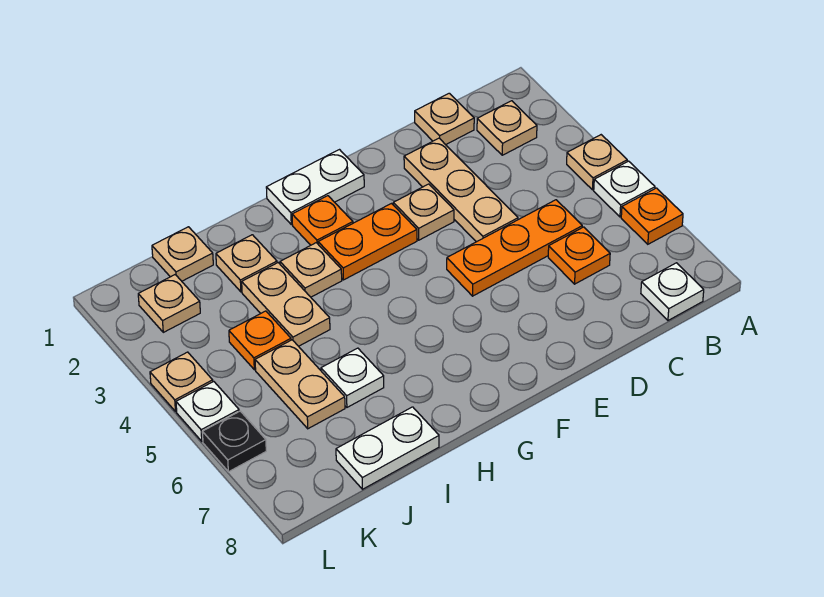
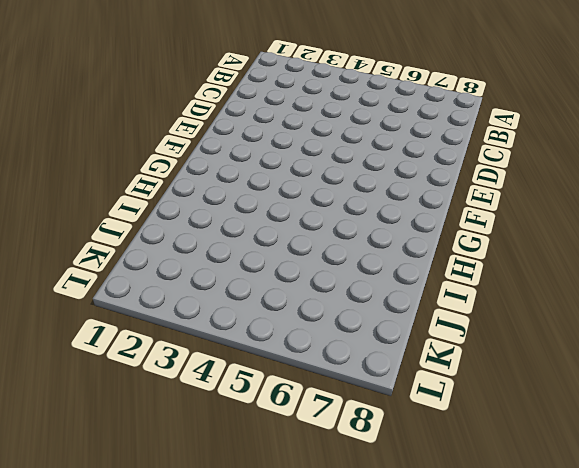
none -> tan 1x1 plate [567,135,627,190]
none -> white 1x1 plate [594,161,655,217]
none -> orange 1x1 plate [621,188,683,244]

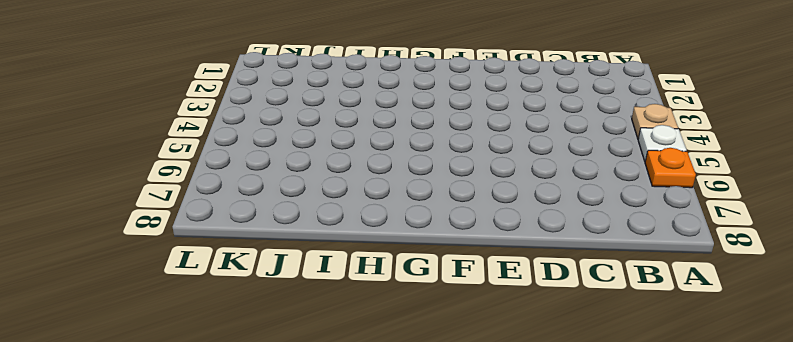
none -> tan 1x1 plate [477,101,537,155]
none -> white 1x1 plate [641,263,704,320]
none -> tan 1x1 plate [415,93,474,145]

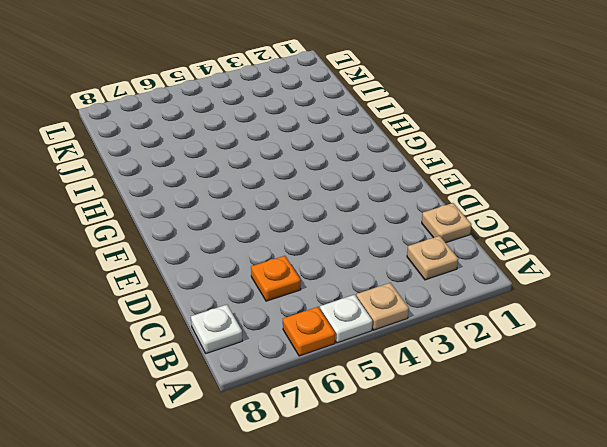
none -> orange 1x3 plate [447,200,582,296]
none -> tan 1x3 plate [404,138,518,242]
none -> tan 1x1 plate [393,184,454,240]

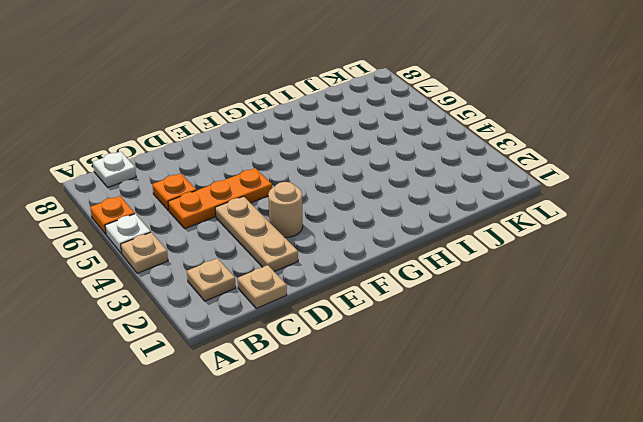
tan 1x1 round brick [268,182,303,237] -> tan 1x1 plate [393,184,454,240]
none -> white 1x2 plate [266,150,364,224]
none -> orange 1x2 plate [318,204,417,280]
none -> orange 1x1 plate [292,196,353,245]

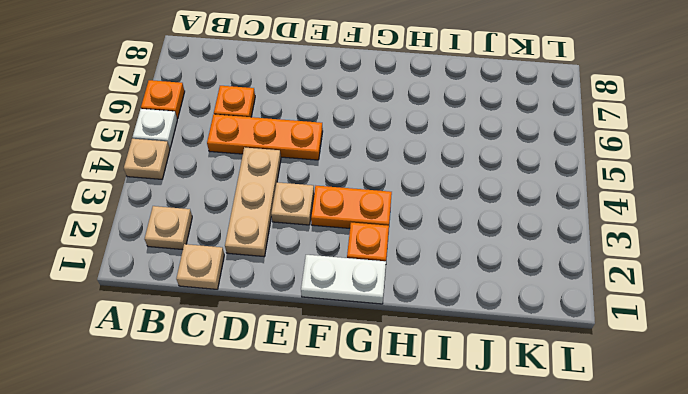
none -> white 1x1 plate [641,263,704,320]
none -> tan 1x1 plate [280,243,342,297]
none -> tan 1x1 plate [216,235,277,292]

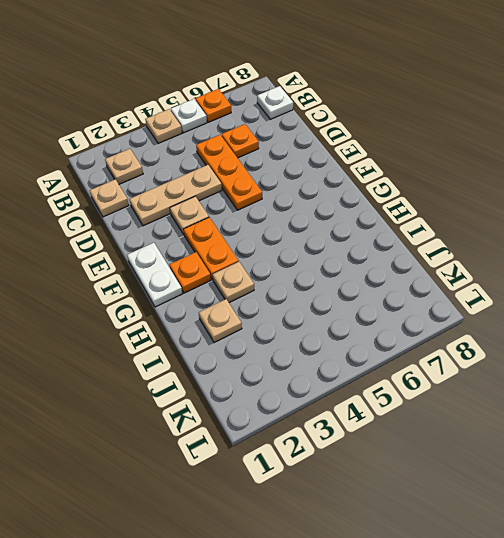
none -> tan 1x2 plate [242,263,330,346]
none -> white 1x1 plate [321,348,384,407]
none -> white 1x2 plate [336,407,439,489]

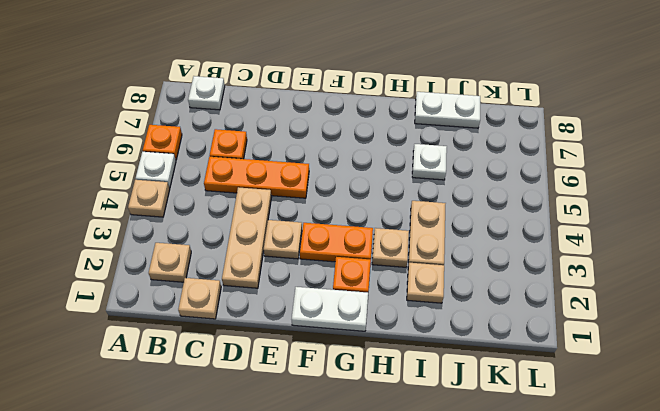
none -> tan 1x1 plate [152,227,213,281]
none -> orange 1x1 plate [229,311,291,370]
none -> tan 1x2 plate [255,340,345,429]

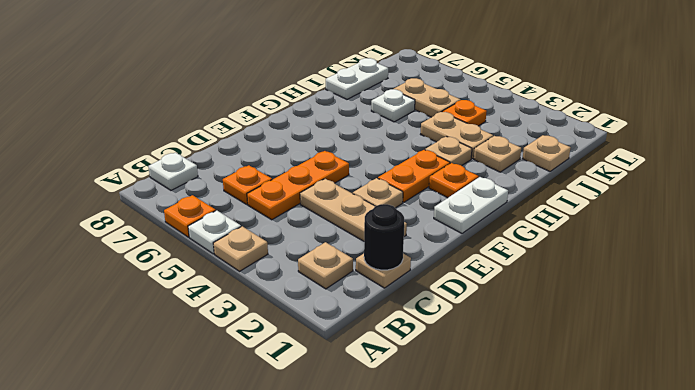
black 1x1 round brick [364,204,404,270] -> none
none -> tan 1x1 plate [138,275,200,332]
none -> tan 1x1 plate [150,352,213,411]
none -> white 1x1 plate [176,381,239,441]

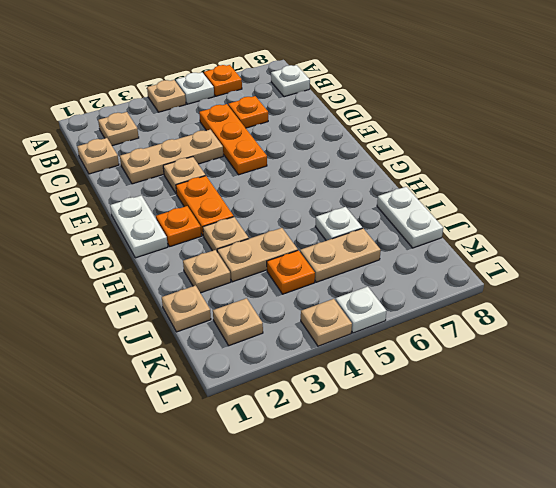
none -> black 1x1 plate [202,411,266,472]

